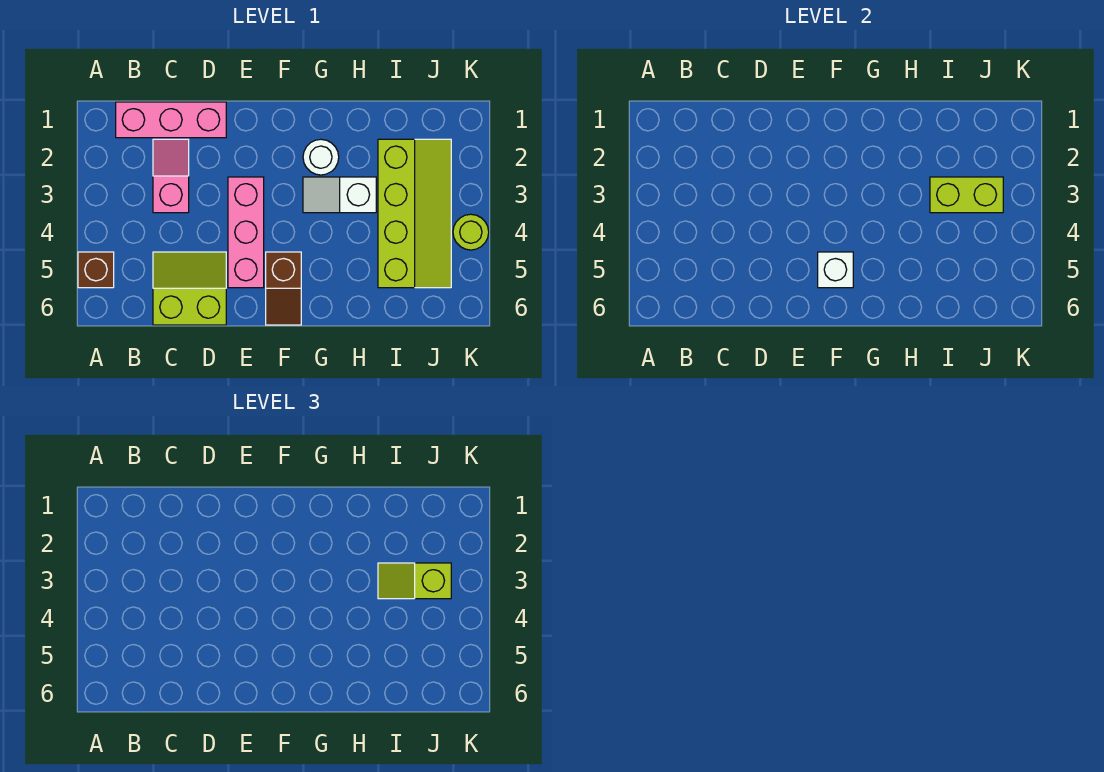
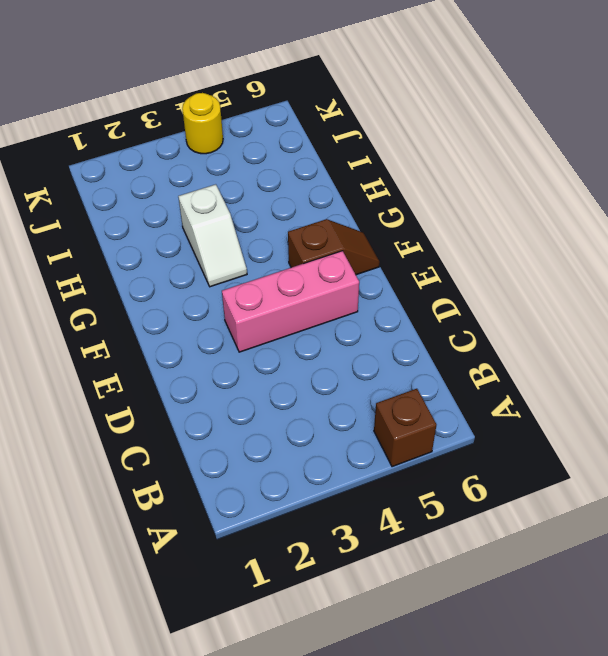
yellow 1x1 round brick [182,93,223,154] -> lime 1x1 round brick [453,214,489,250]
none -> pink 1x3 brick [116,102,226,138]
none -> pink 1x2 slope [153,139,189,213]
none -> lime 2x2 slope [153,252,226,325]

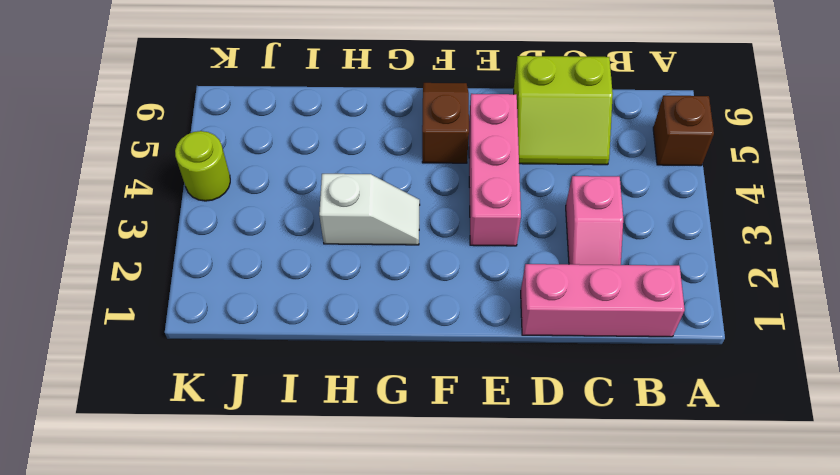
none -> white 1x1 round brick [303,139,339,175]
none -> lime 2x4 slope [378,139,451,288]
none -> white 1x1 brick [818,252,853,288]

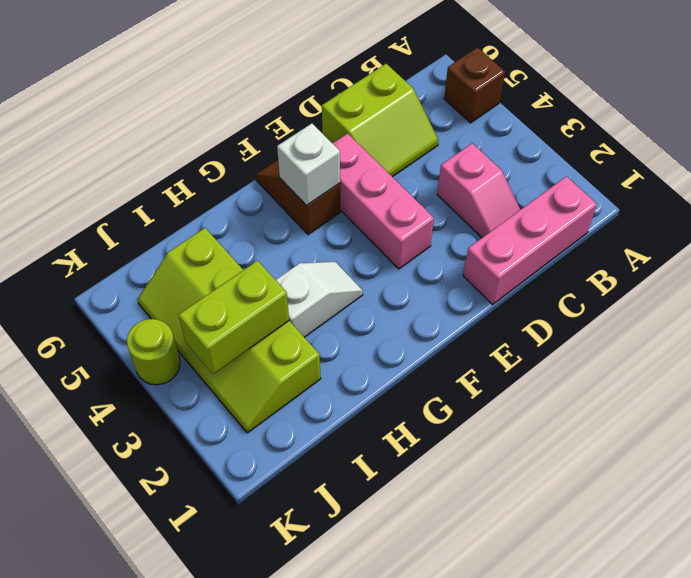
none -> white 1x1 round brick [303,139,339,175]
none -> lime 1x2 slope [378,563,451,599]

